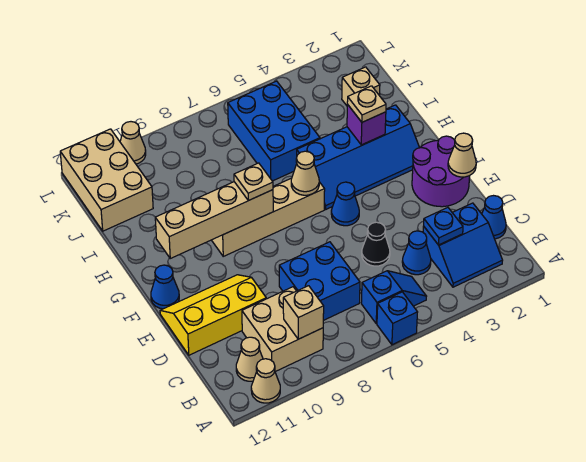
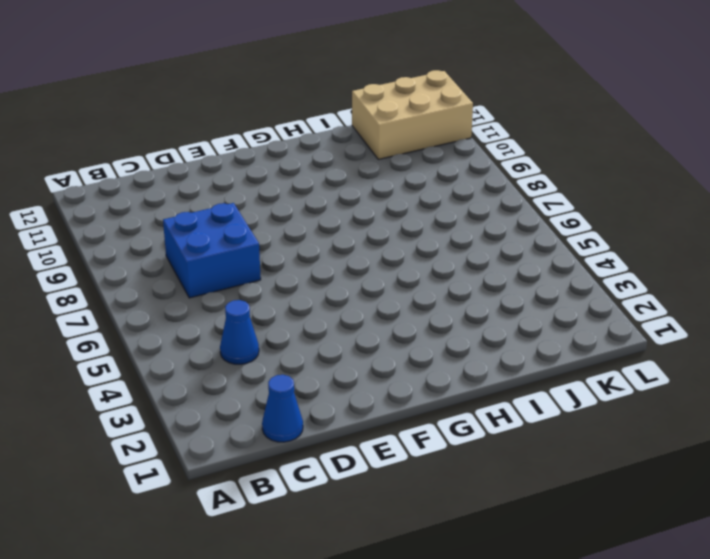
none -> blue 1x1 brick [377,292,418,345]
none -> tan 1x1 cone [251,359,280,403]
none -> blue 2x2 slope [423,203,503,287]

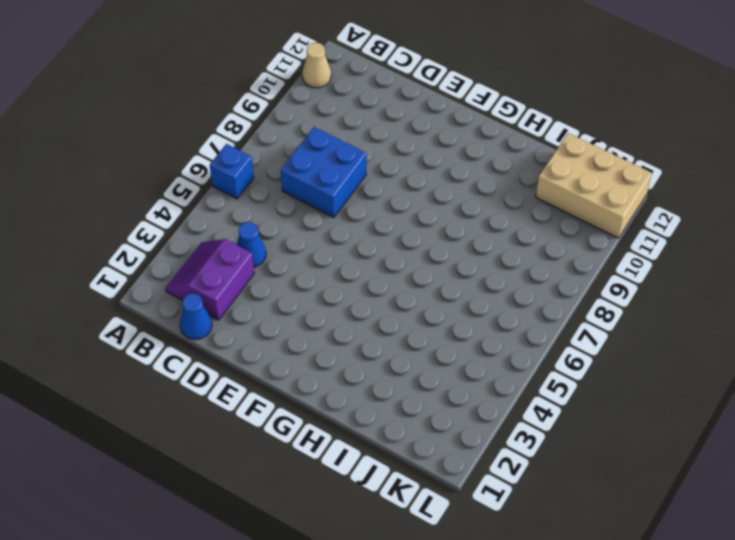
purple 2x2 slope [166,239,254,320] -> blue 2x2 slope [423,203,503,287]
none -> blue 1x2 slope [361,271,427,324]
none -> tan 2x2 brick [242,287,323,372]
none -> tan 1x1 cone [236,337,263,381]

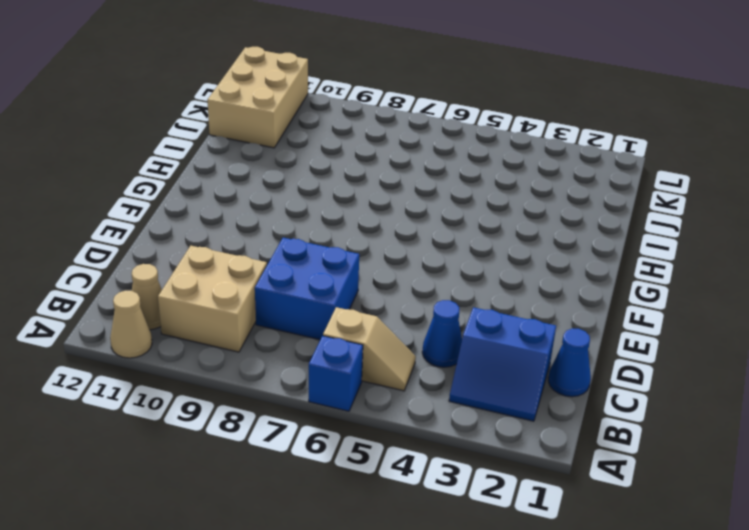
tan 1x2 slope [323,307,416,391] -> blue 1x2 slope [361,271,427,324]
none -> black 1x1 cone [362,222,390,266]
none -> yellow 2x3 slope [160,275,266,355]
none -> purple 2x2 round brick [412,136,470,207]

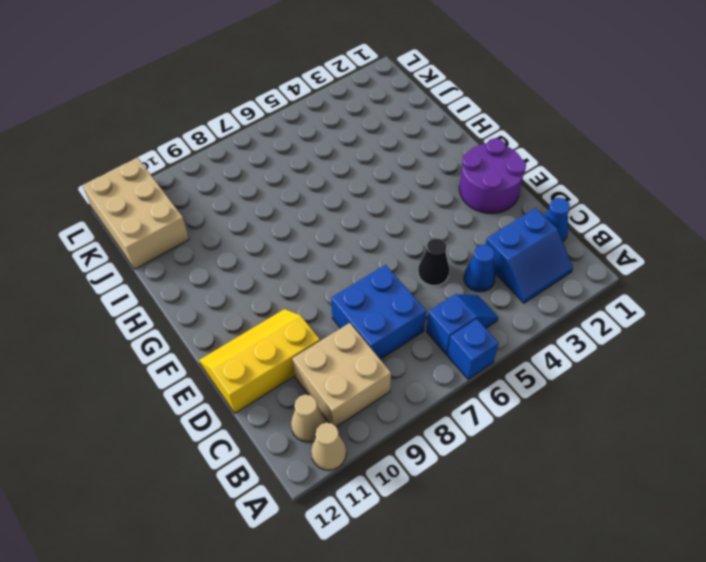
none -> blue 1x1 cone [331,182,359,226]
none -> blue 1x1 cone [151,265,179,309]
none -> blue 2x4 slope [297,105,419,210]

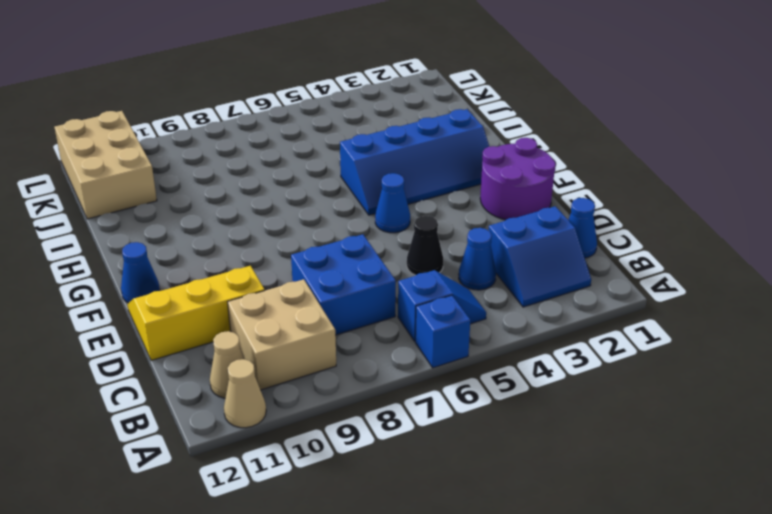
none -> tan 1x4 brick [212,178,325,256]
none -> blue 2x3 brick [228,81,320,181]
none -> tan 1x1 brick [342,67,380,106]

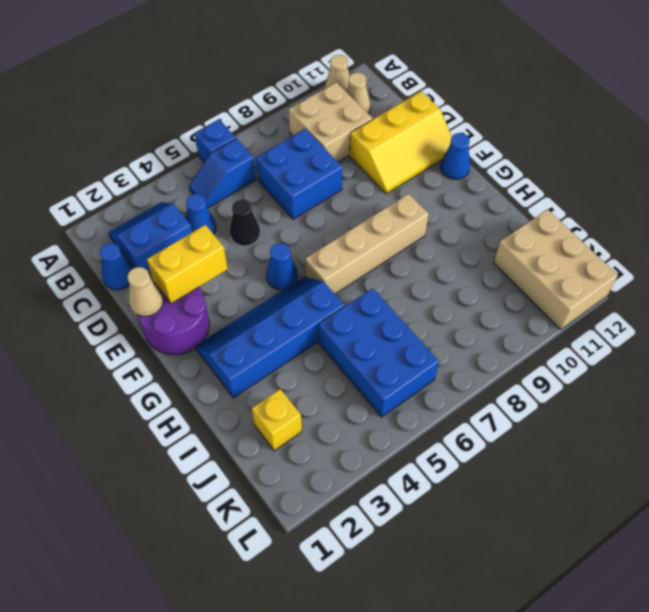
yellow 1x2 brick [147,225,228,304] -> none
yellow 1x1 brick [252,389,302,451] -> tan 1x1 brick [342,67,380,106]
none -> tan 1x1 cone [120,122,146,164]
none -> tan 1x1 brick [283,286,324,339]
none -> blue 1x1 plate [424,208,463,245]

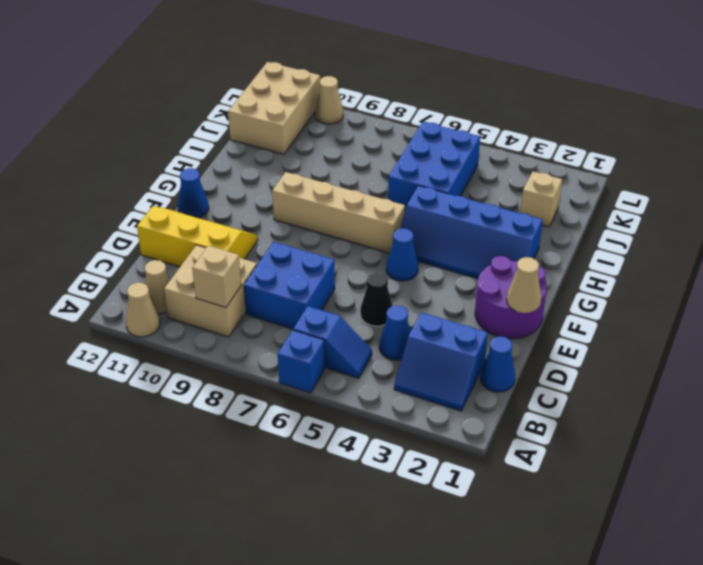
none -> blue 1x1 plate [424,208,463,245]
none -> tan 1x1 cone [291,151,319,195]
none -> tan 1x4 brick [155,182,273,258]

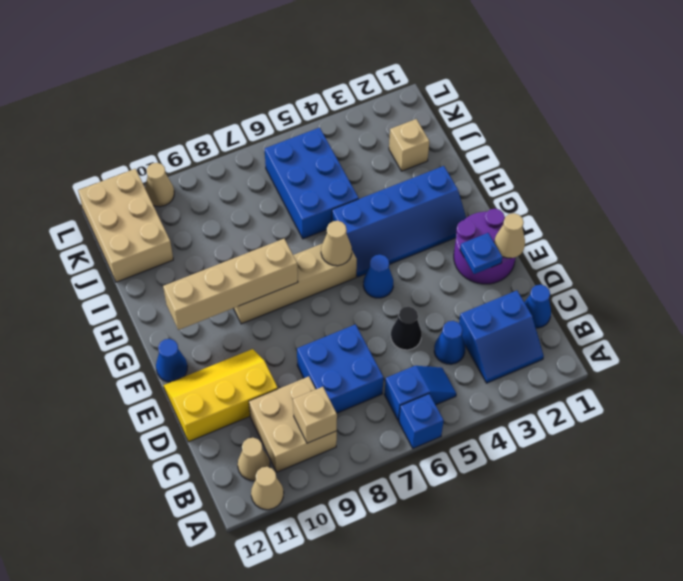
blue 1x1 plate [460,233,502,274] -> blue 1x1 plate moved to [424,208,463,245]
none -> purple 1x1 brick [347,104,386,145]
none -> tan 1x1 plate [234,163,273,201]
none -> tan 1x1 plate [347,86,386,122]

